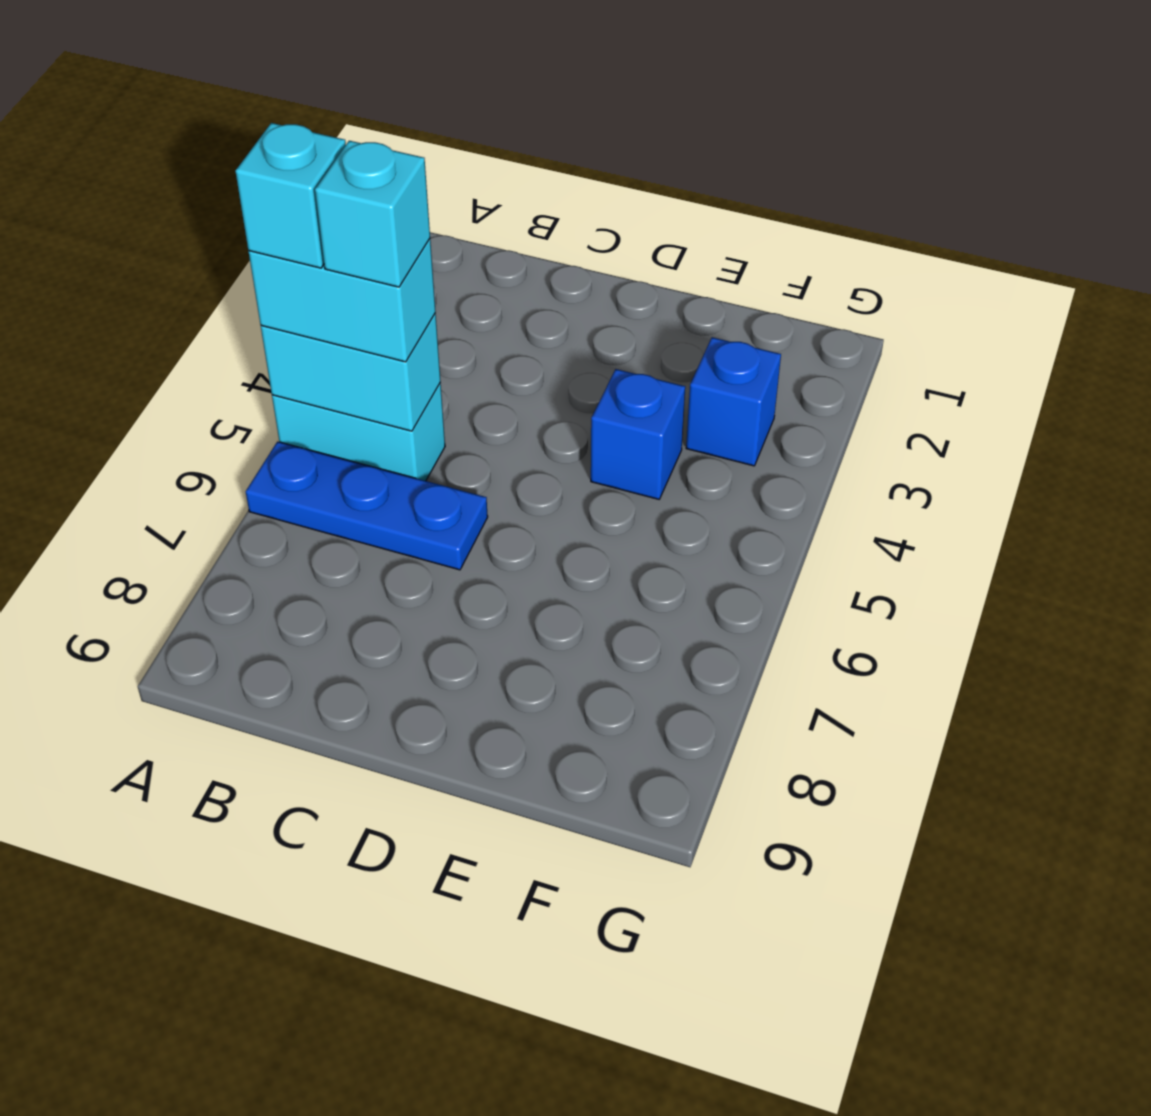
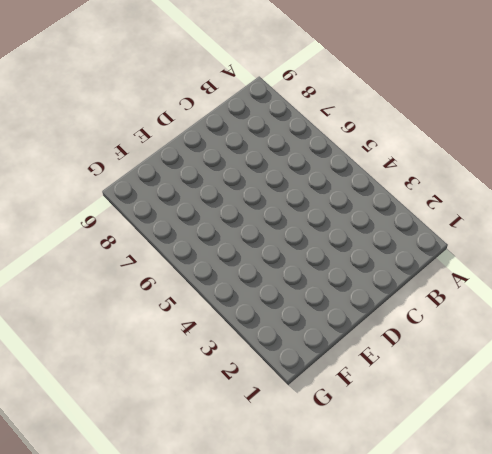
none -> cyan 1x2 brick [272,383,445,481]
none -> blue 1x3 plate [246,442,488,570]

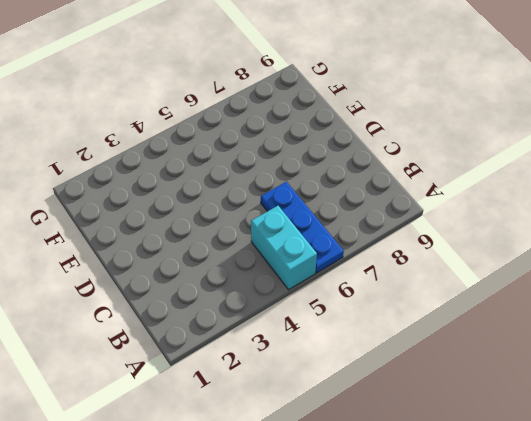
none -> blue 1x1 brick [591,369,685,499]
none -> blue 1x1 brick [686,337,781,466]

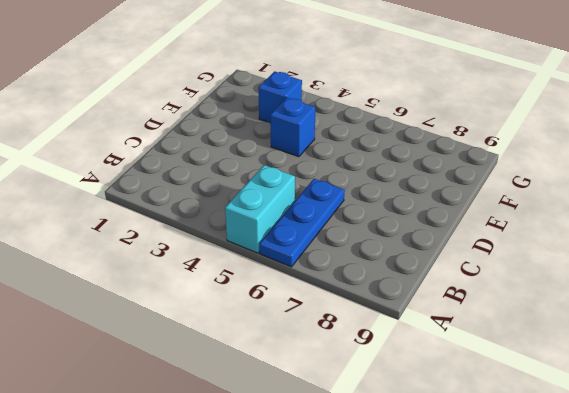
none -> cyan 1x2 brick [261,313,441,431]
none -> cyan 1x2 brick [249,239,436,362]

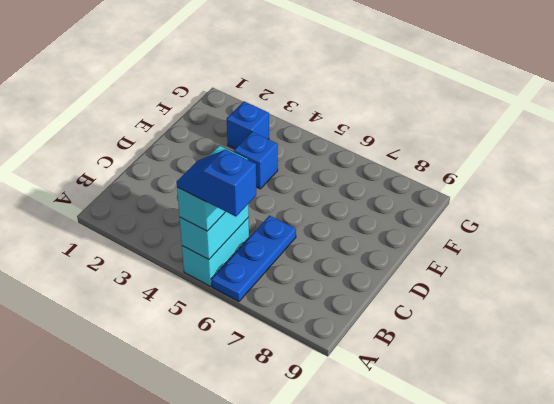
blue 1x2 slope [177,149,256,217] -> cyan 1x1 brick [236,123,346,268]
none -> cyan 1x1 brick [315,141,430,287]

